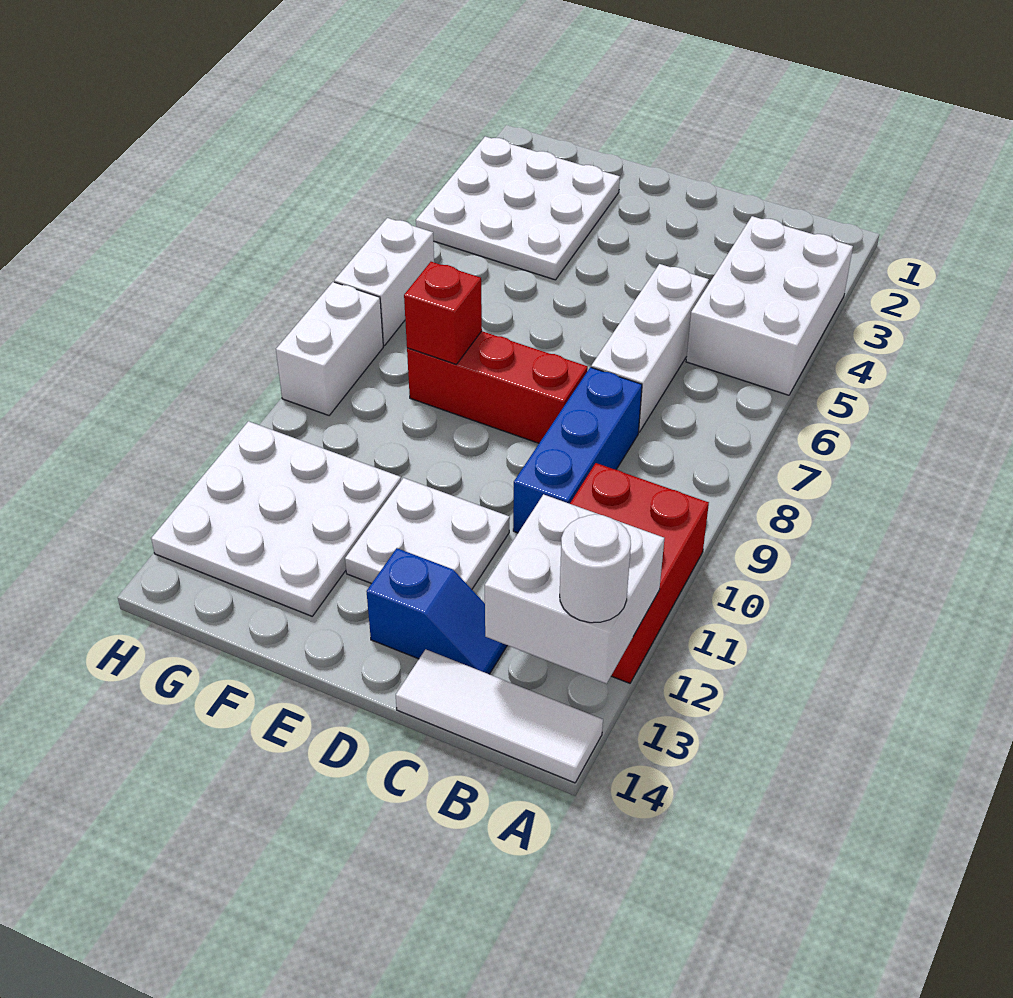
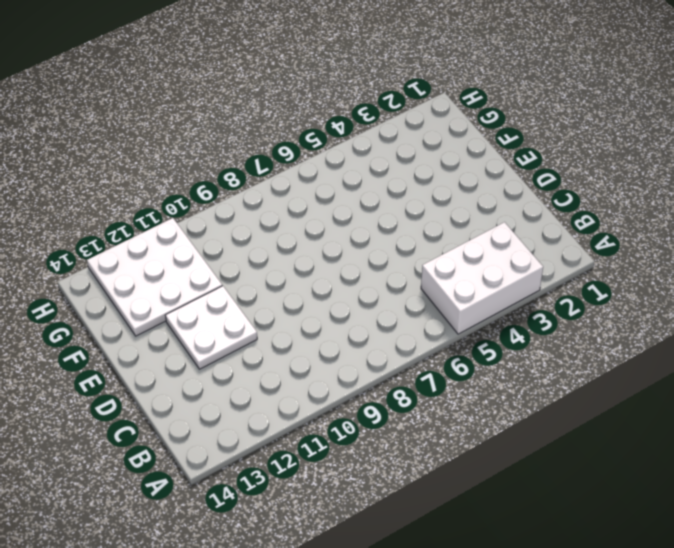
none -> red 2x3 brick [570,463,709,683]
none -> white 1x3 tile [396,649,603,783]
none -> white 1x3 brick [591,264,709,432]

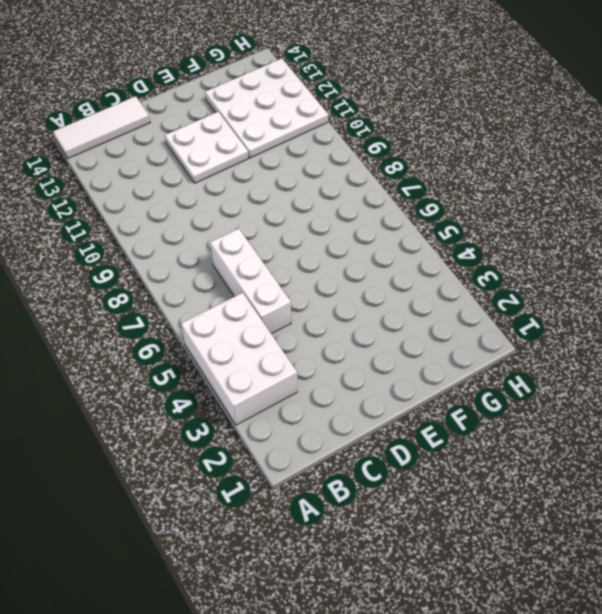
none -> red 2x3 brick [570,463,709,683]
none -> blue 1x3 brick [513,367,642,533]
none -> blue 1x2 slope [366,548,507,674]

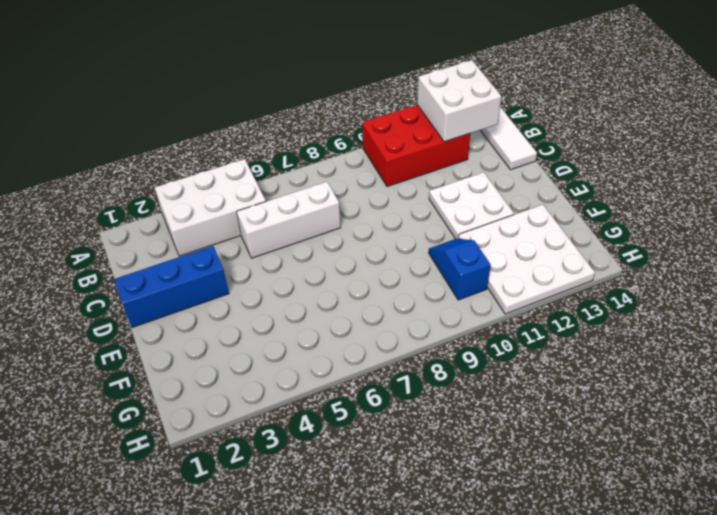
blue 1x3 brick [114,246,229,328] -> blue 1x3 brick moved to [513,367,642,533]
blue 1x2 slope [429,239,491,300] -> blue 1x2 slope moved to [366,548,507,674]
none -> red 1x3 brick [407,331,588,443]
none -> white 3x3 plate [416,137,620,280]
none -> white 1x2 brick [334,218,434,345]

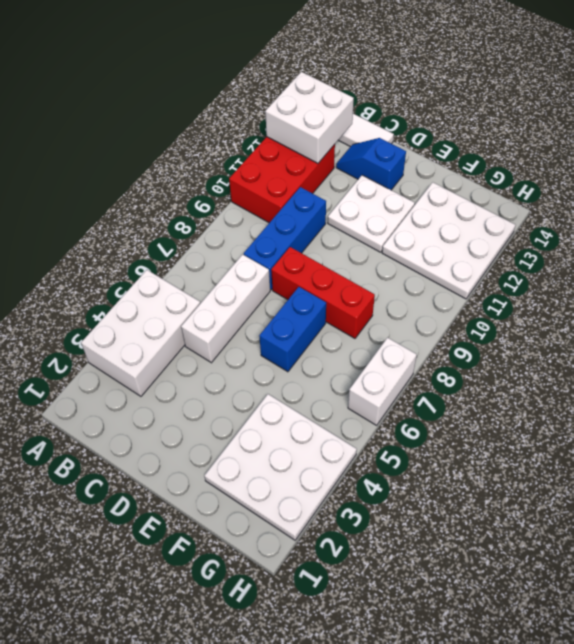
blue 1x2 brick [259,287,326,372] -> none
none -> white 1x2 brick [276,282,383,415]
none -> red 1x1 brick [404,262,482,365]
none -> white 1x1 round brick [560,514,631,623]

